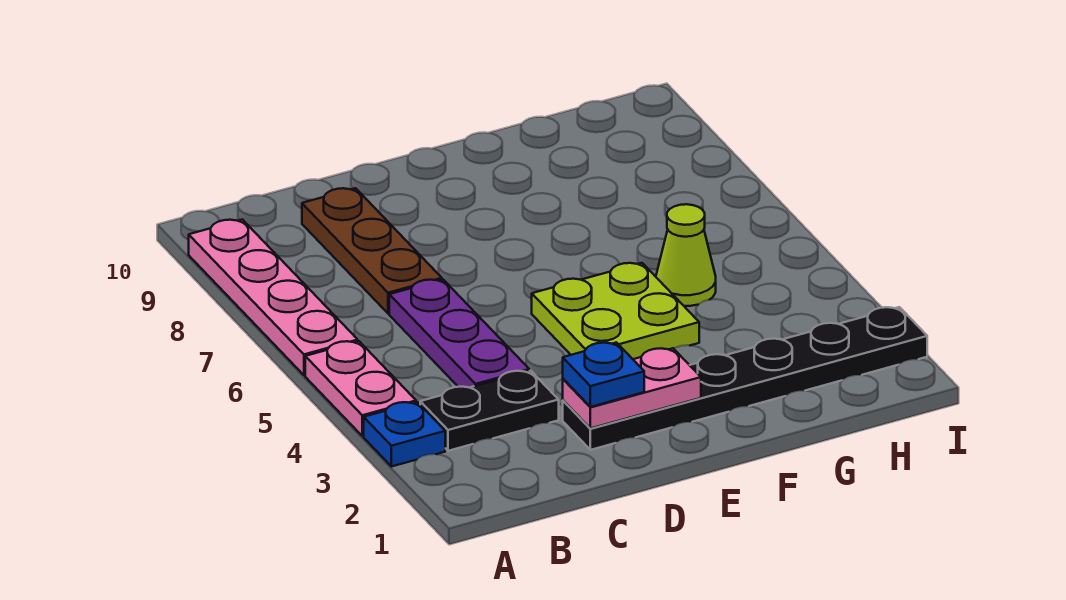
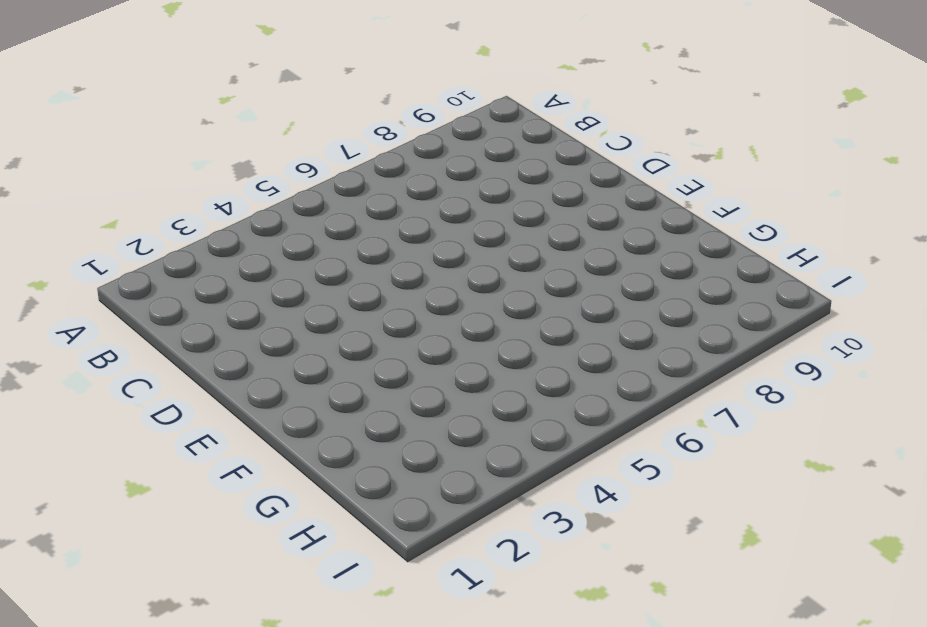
none -> blue 1x1 plate [364,402,445,467]
none -> pink 1x2 plate [305,341,416,436]

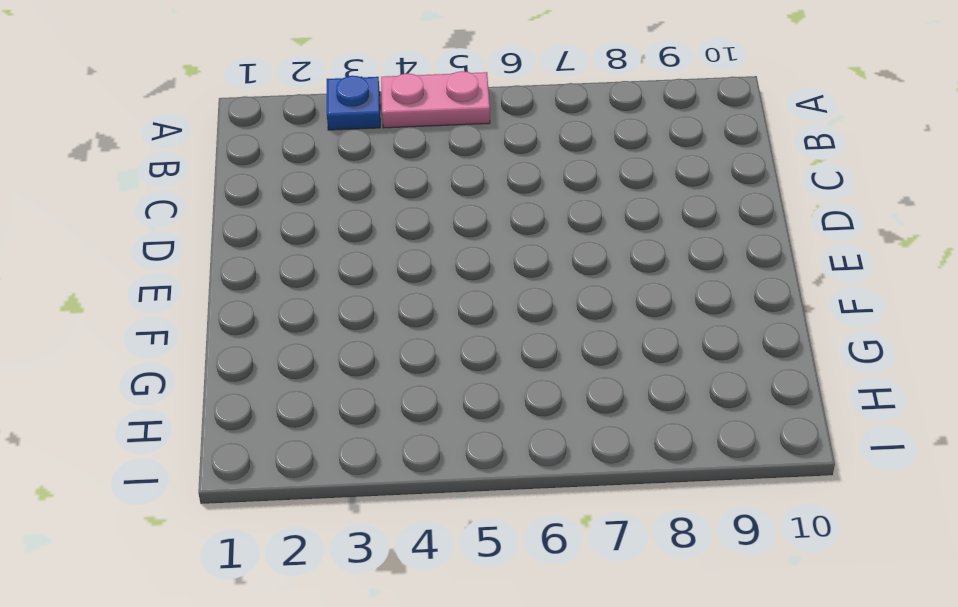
none -> pink 1x4 plate [189,220,358,375]
none -> black 1x2 plate [420,371,559,451]

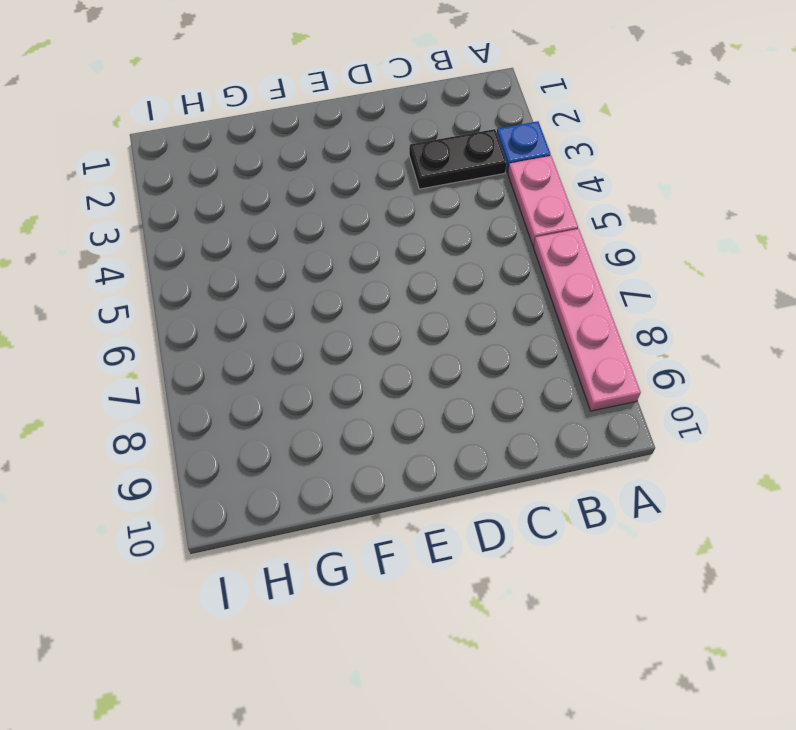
none -> purple 1x3 plate [389,280,529,388]
none -> brown 1x3 plate [302,188,442,313]

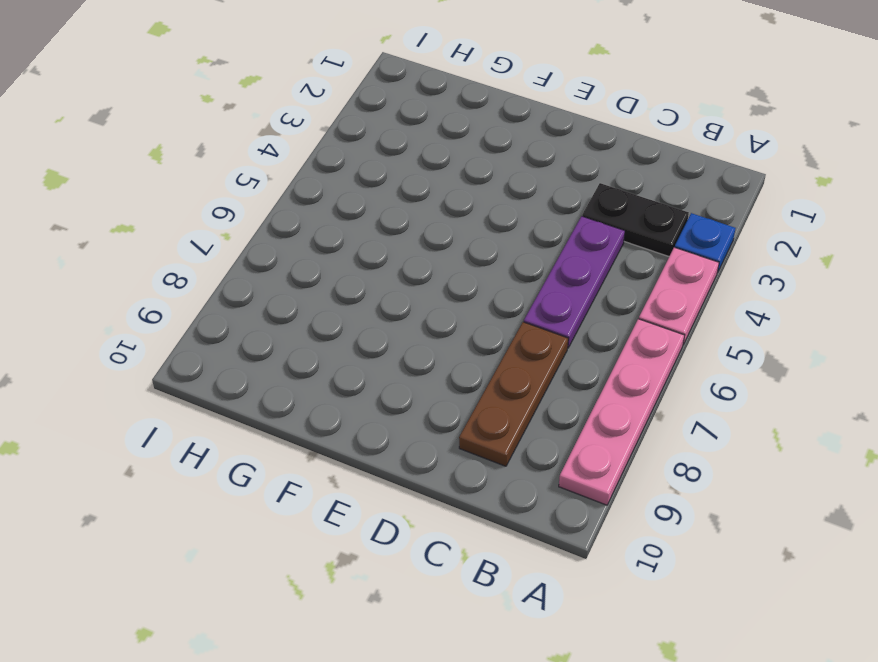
none -> black 1x6 plate [563,307,927,450]
none -> lime 2x2 plate [532,263,699,359]

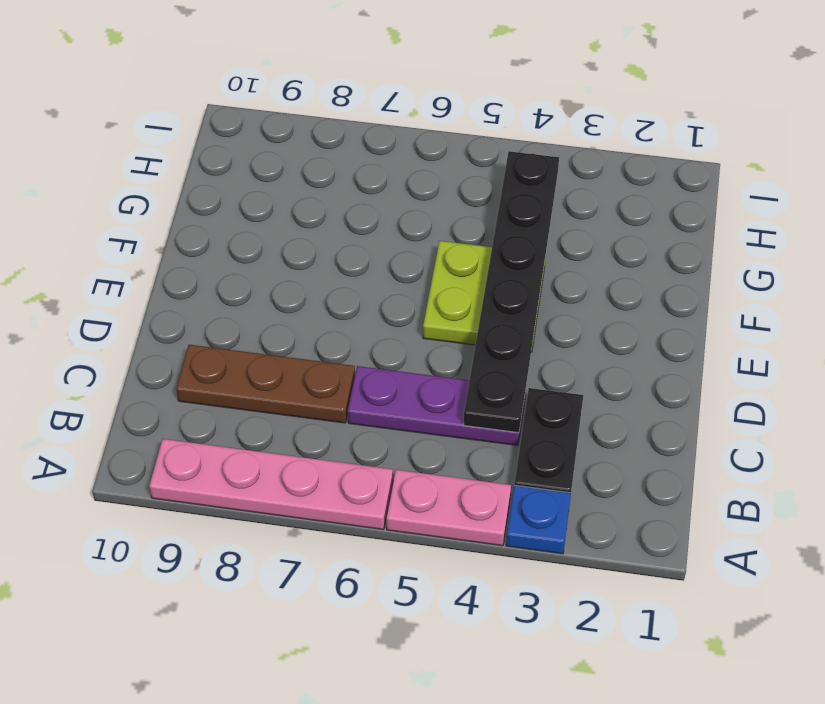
black 1x6 plate [464,151,559,433] -> black 1x6 plate moved to [563,307,927,450]
none -> lime 1x1 cone [656,204,716,306]
none -> pink 1x2 plate [563,348,701,428]

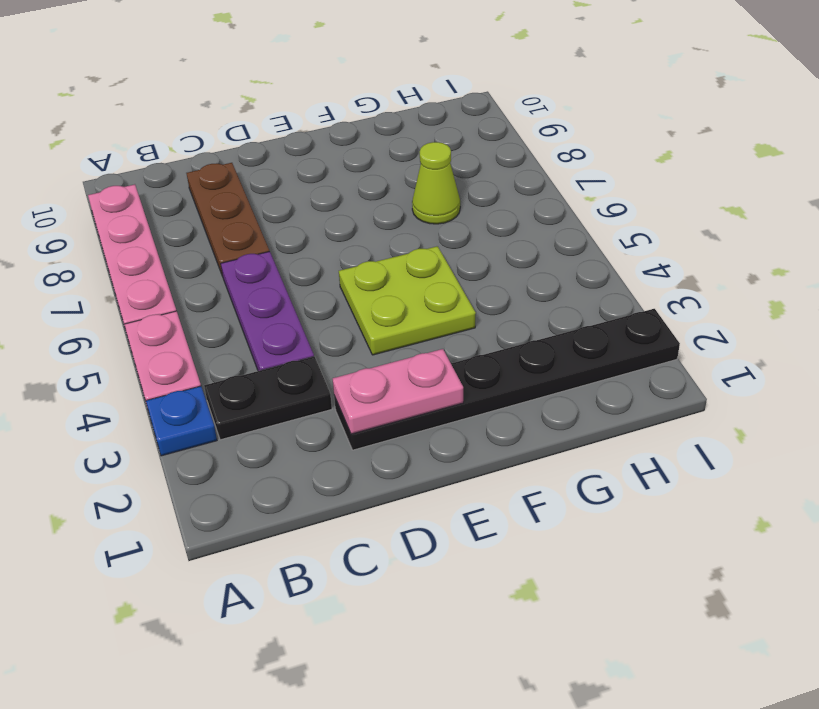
lime 1x1 cone [412,142,460,224] -> lime 1x1 cone moved to [656,204,716,306]
none -> blue 1x1 plate [563,342,644,407]

